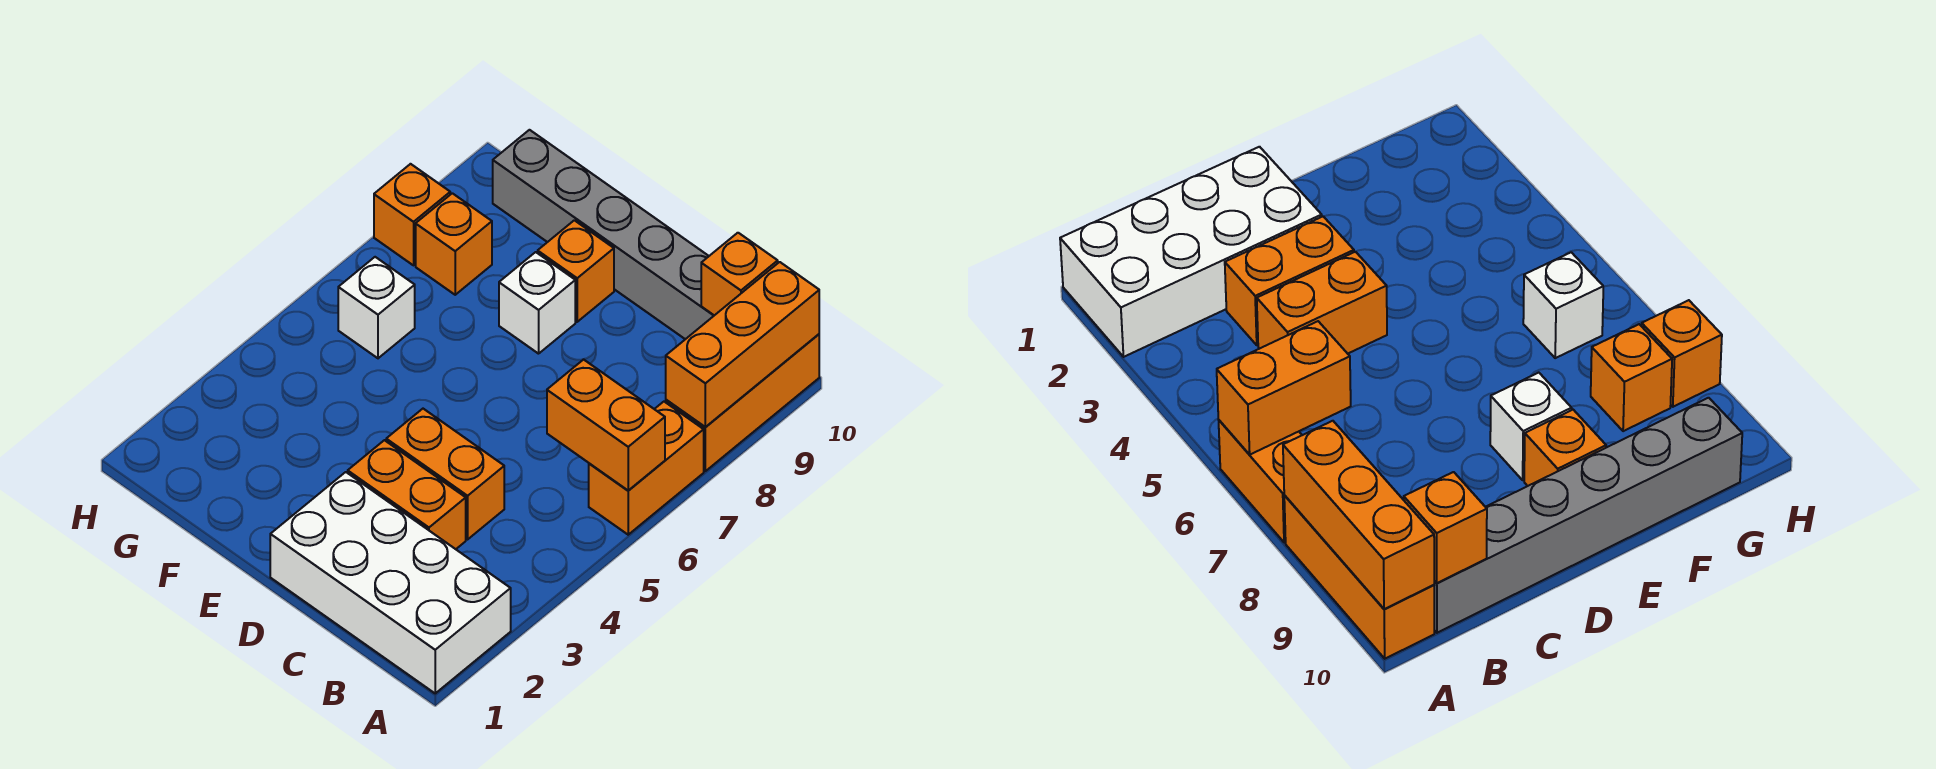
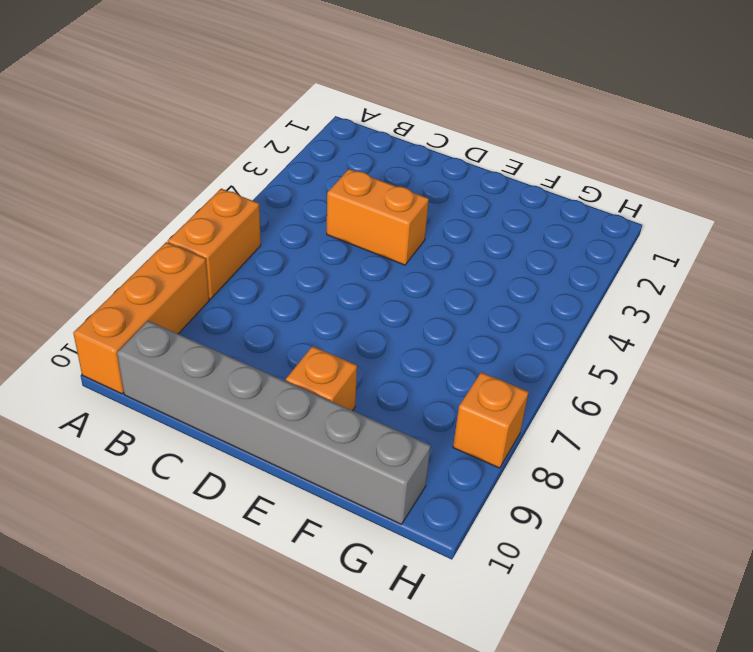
none -> white 2x4 brick [270,472,511,693]
none -> orange 1x2 brick [348,440,466,549]
none -> white 1x1 brick [499,252,575,354]

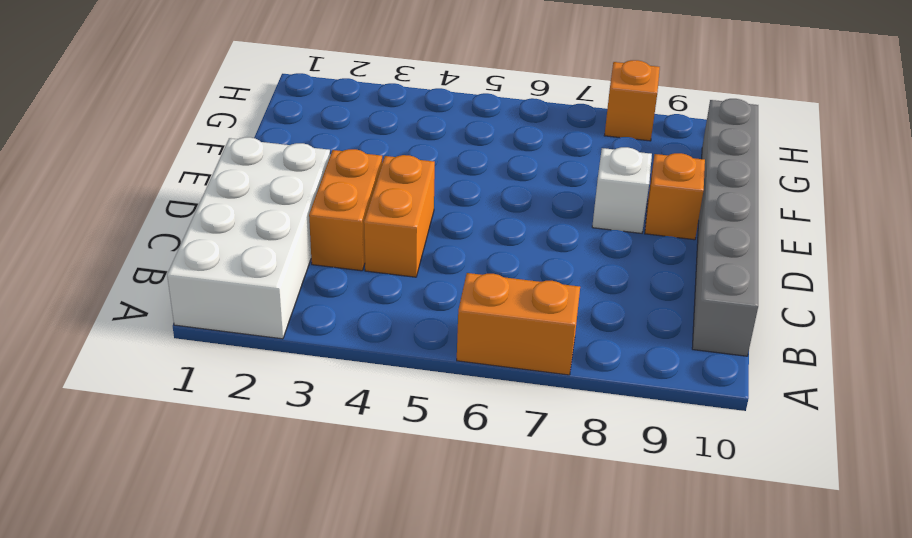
none -> orange 1x3 brick [666,334,819,471]
none -> white 1x1 brick [338,257,415,358]
none -> orange 1x1 brick [416,193,492,295]

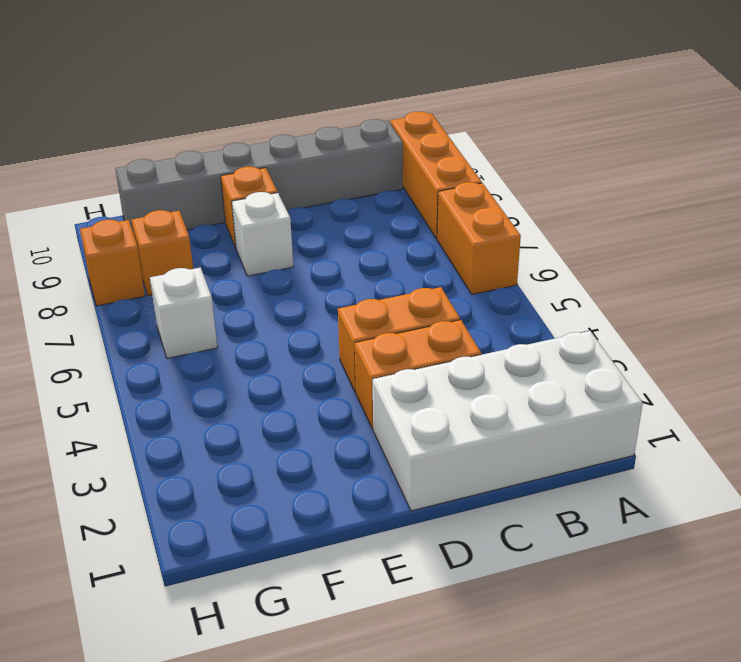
none -> orange 1x2 brick [547,359,665,491]
none -> orange 1x3 brick [666,262,819,427]
none -> orange 1x1 brick [701,233,778,315]

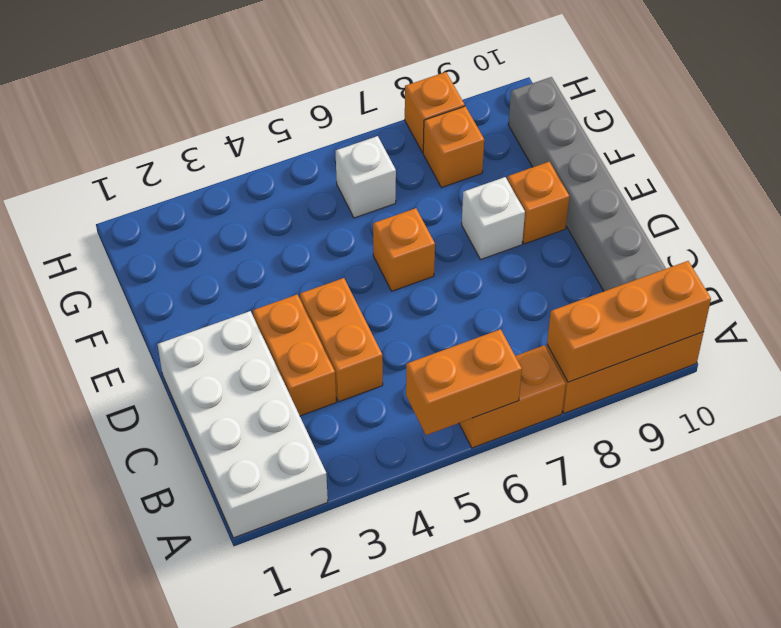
orange 1x2 brick [406,329,522,435] -> orange 1x2 brick turned to [547,359,665,491]
orange 1x1 brick [373,208,435,291] -> orange 1x1 brick moved to [701,233,778,315]

